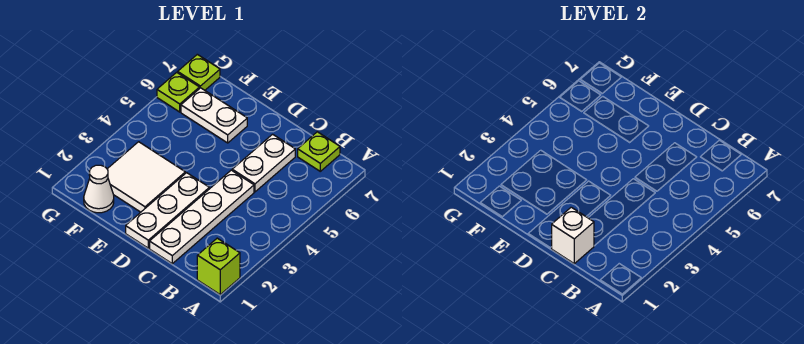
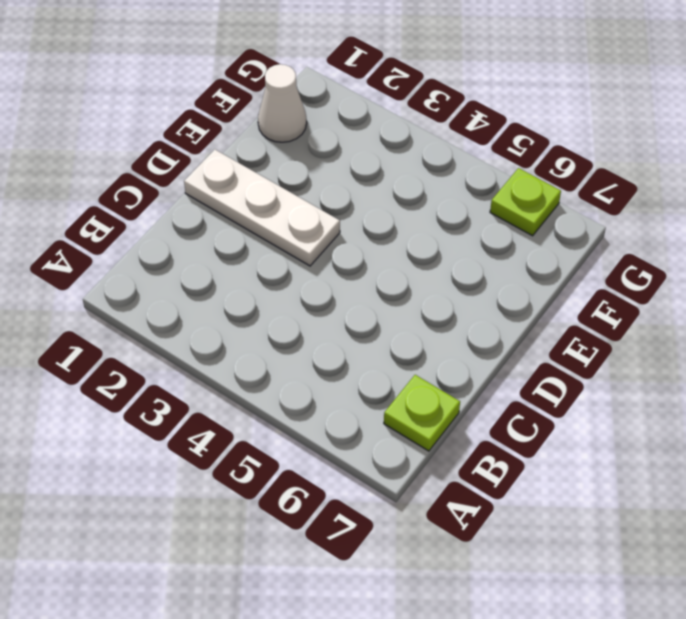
none -> lime 1x1 brick [197,238,240,294]
none -> white 1x4 plate [150,170,254,264]

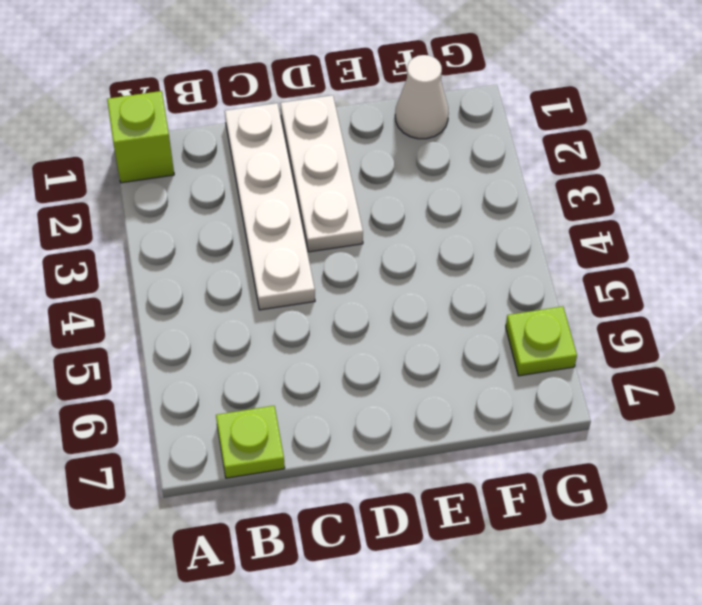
none -> white 1x2 plate [232,134,295,192]
none -> white 2x2 tile [107,142,185,212]

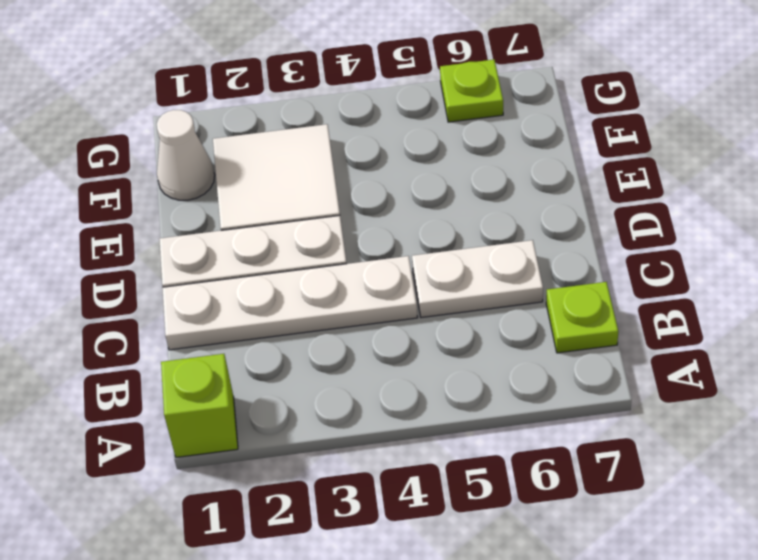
none -> white 1x2 plate [181,88,247,143]
none -> lime 1x1 plate [178,54,220,90]

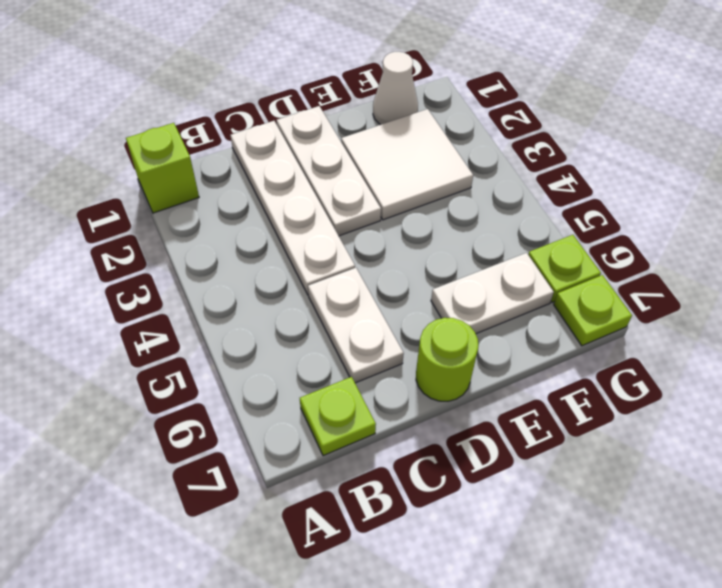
lime 1x1 round brick [416,318,478,401] -> none
none -> white 1x1 brick [552,207,594,264]

